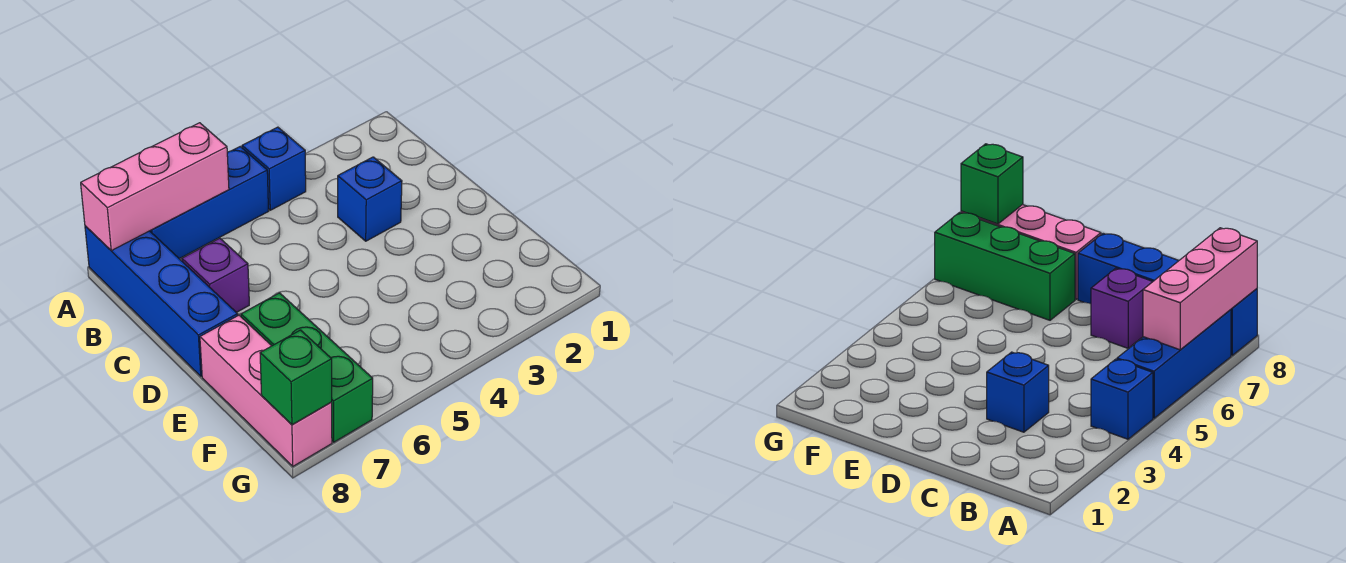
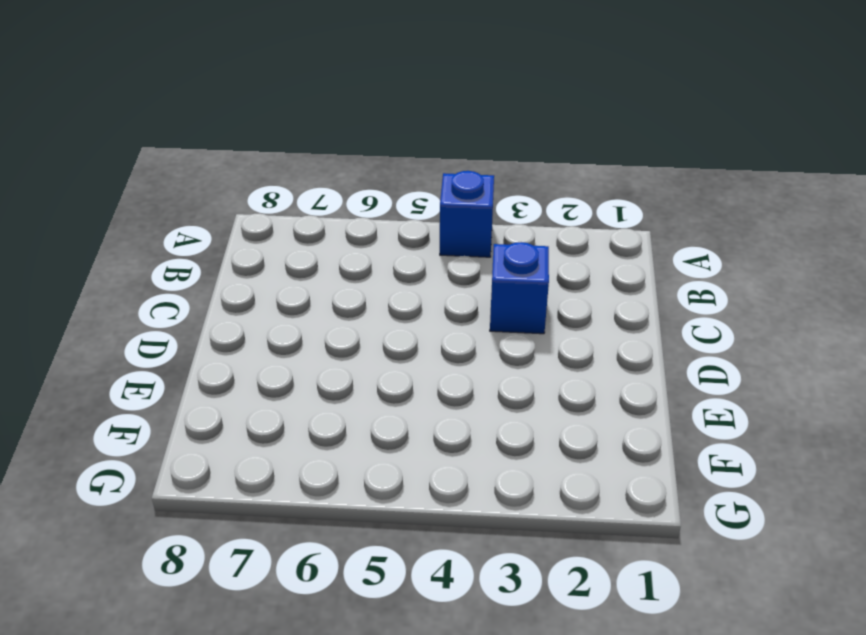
none -> blue 1x3 brick [150,147,268,259]
none -> blue 1x4 brick [85,226,238,376]

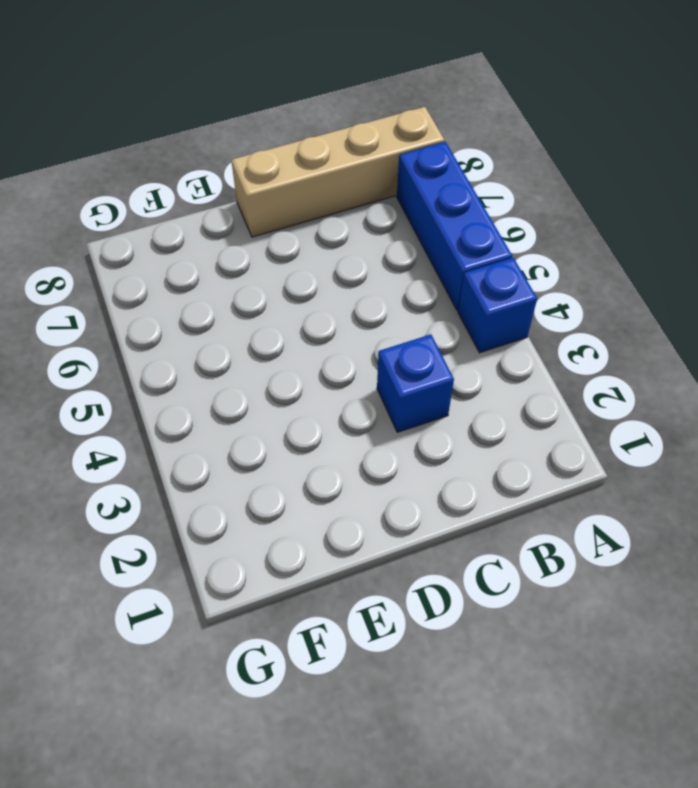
tan 1x4 brick [231,107,445,237] -> blue 1x4 brick [85,226,238,376]
none -> purple 1x1 brick [182,238,249,312]
none -> green 1x3 brick [241,293,373,442]

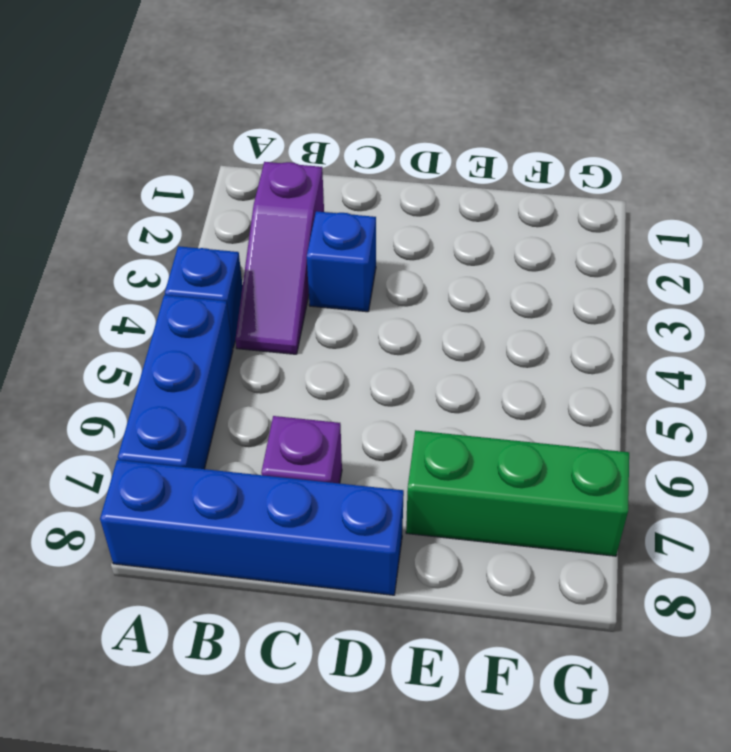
purple 1x3 slope [235,162,324,354] -> none
none -> pink 1x3 brick [200,315,332,466]
none -> pink 1x3 brick [81,123,229,251]

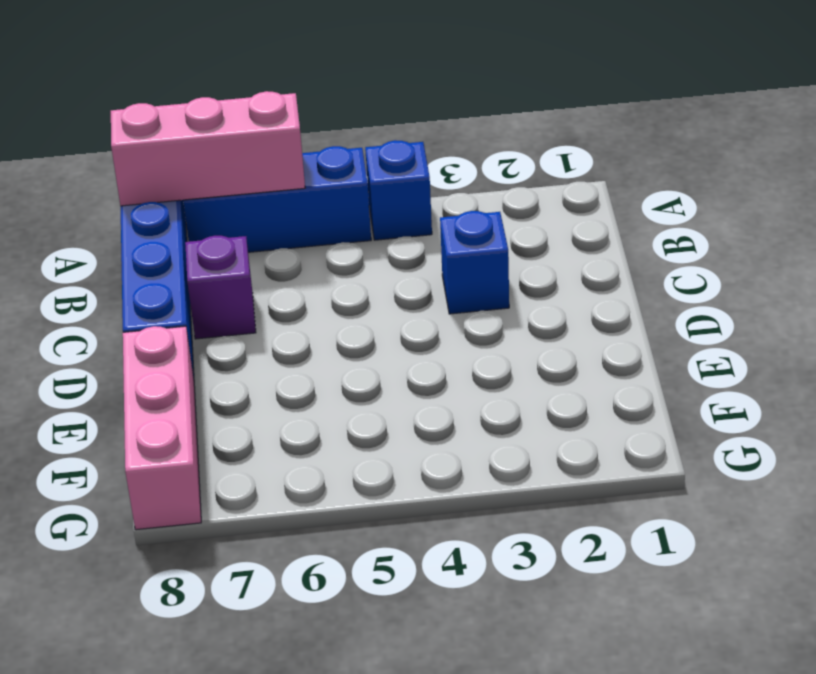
none -> green 1x3 brick [241,293,373,442]
none -> green 1x1 brick [260,330,332,425]

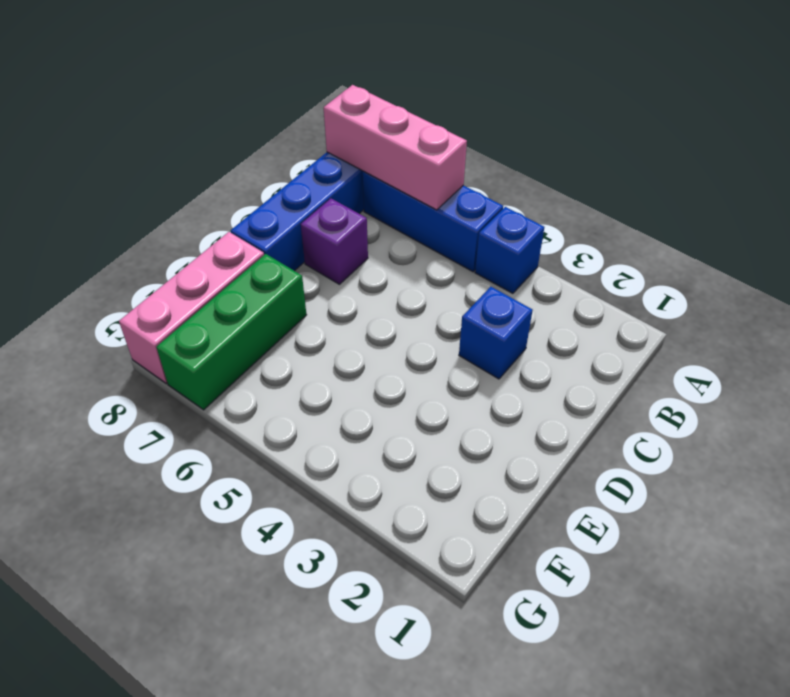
none -> green 1x1 brick [260,330,332,425]

